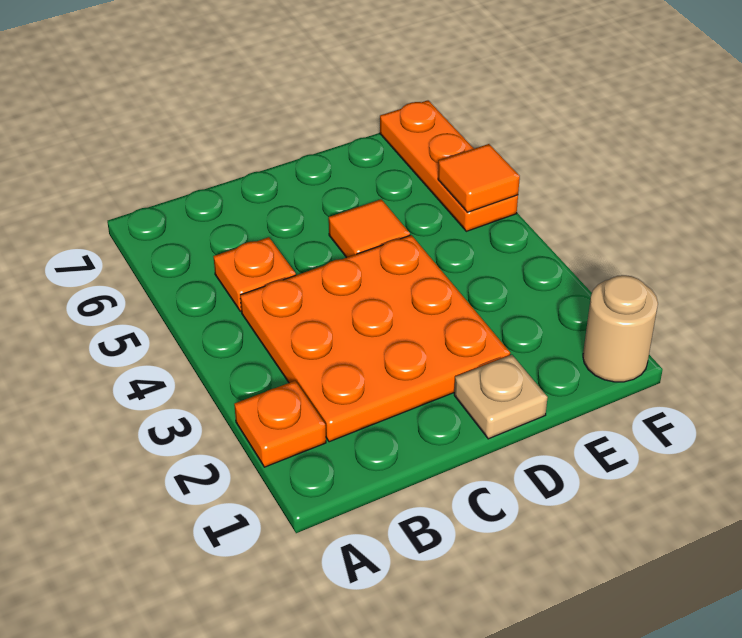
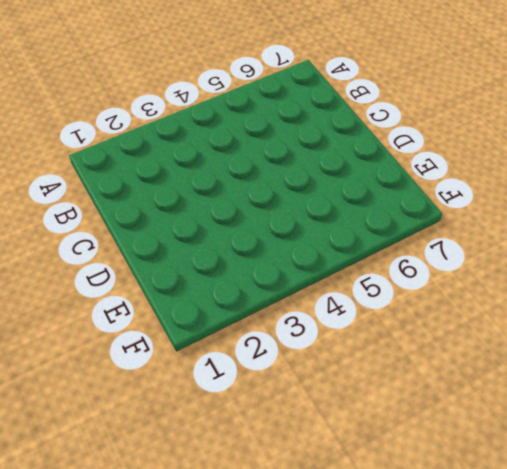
none -> orange 1x1 plate [234,381,326,467]
none -> orange 3x3 plate [240,235,510,442]

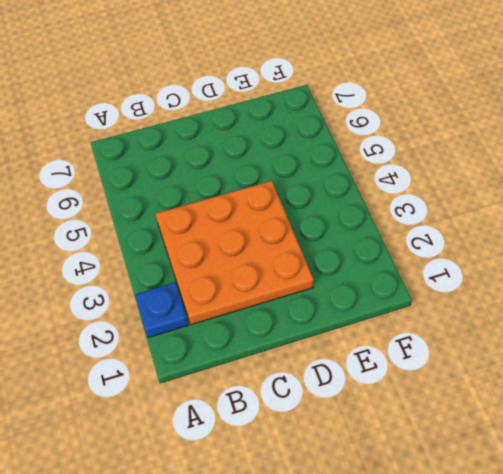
blue 1x1 plate [135,283,188,338] -> orange 1x1 plate [234,381,326,467]
none -> orange 1x1 plate [213,237,296,311]
none -> tan 1x1 plate [454,355,548,439]

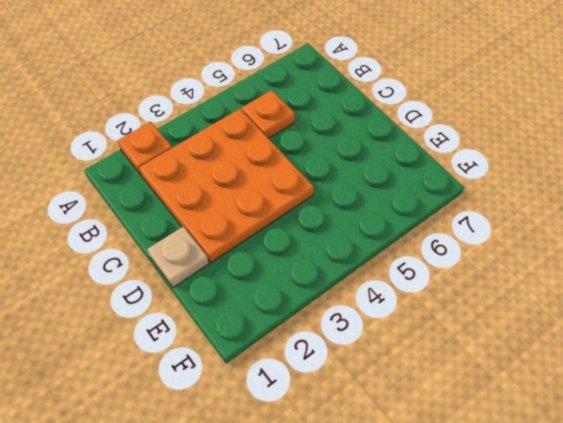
none -> orange 1x1 tile [329,199,410,258]
none -> tan 1x1 round brick [583,275,658,382]

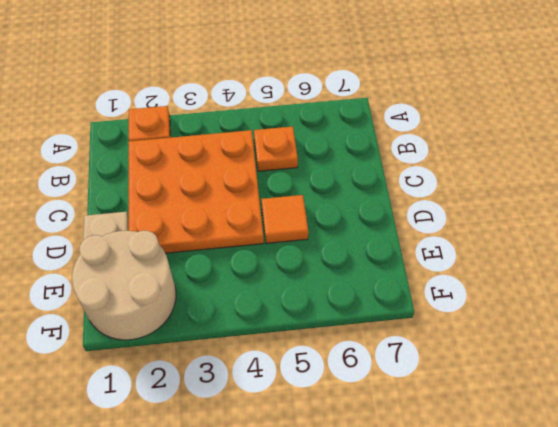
tan 2x2 round brick [72,230,176,340] -> tan 1x1 round brick [583,275,658,382]
none -> orange 1x3 plate [380,100,518,231]
none -> orange 1x1 tile [438,144,520,212]

